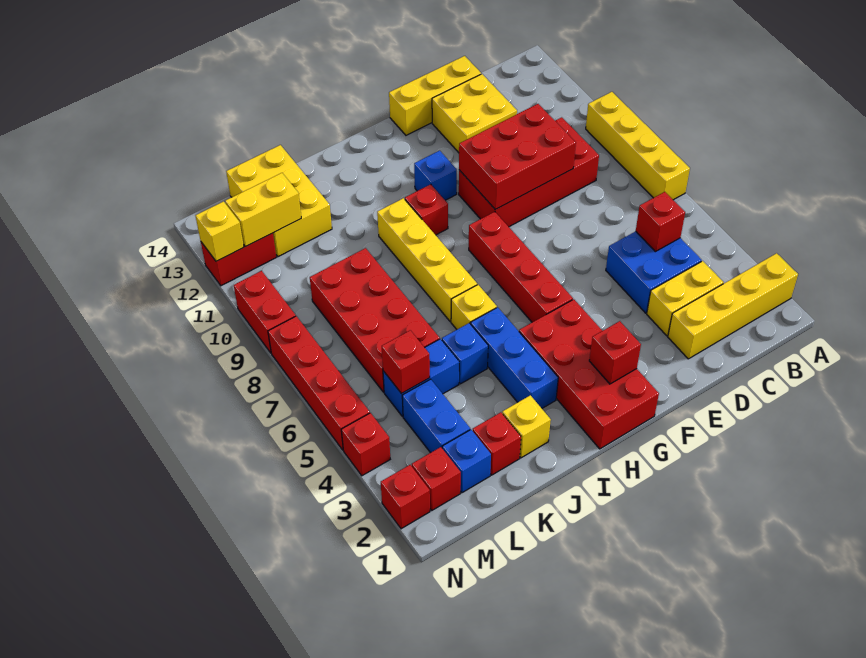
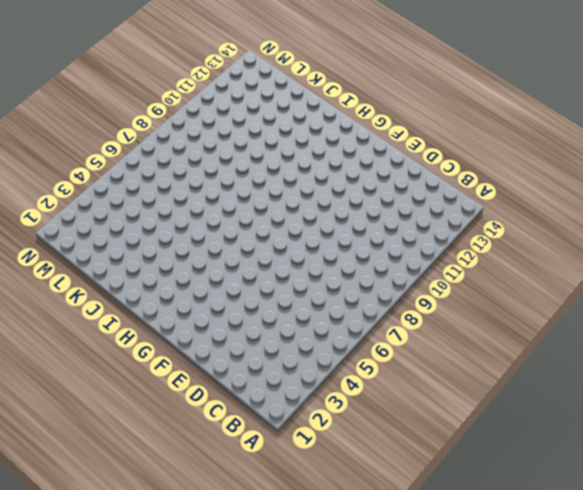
none -> yellow 1x4 brick [668,253,798,359]
none -> yellow 1x4 brick [586,92,690,200]
none -> yellow 1x2 brick [647,261,724,336]
none -> blue 2x2 brick [606,231,702,313]

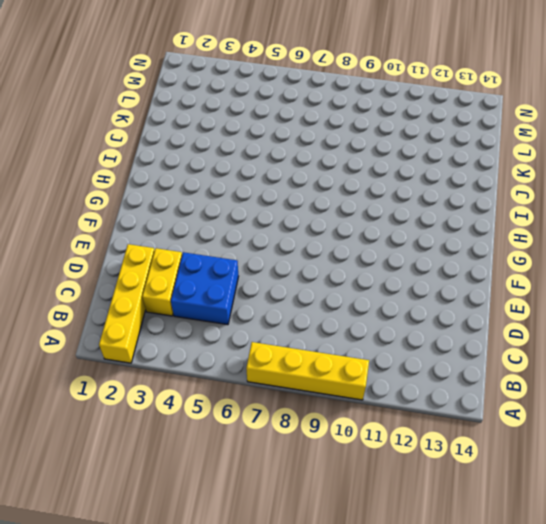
none -> red 2x4 brick [459,117,599,227]
none -> yellow 2x2 brick [432,74,517,153]
none -> yellow 1x3 brick [389,56,481,135]
none -> red 2x4 brick [519,299,659,449]

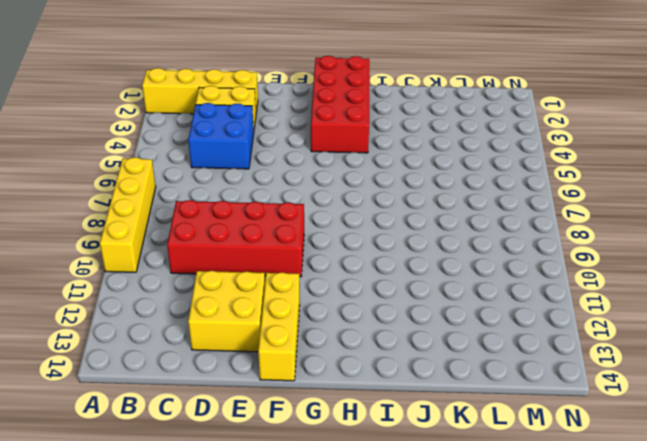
yellow 1x3 brick [258,272,300,381] -> yellow 1x3 brick turned to [389,56,481,135]
none -> red 1x4 brick [469,212,573,322]
none -> blue 1x1 brick [414,151,457,200]
none -> red 1x1 brick [405,184,448,235]
none -> blue 1x3 brick [471,307,558,408]

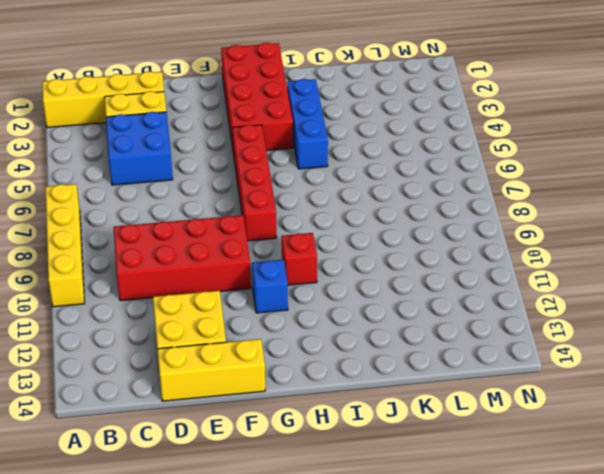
none -> yellow 1x1 brick [451,285,497,329]
none -> yellow 1x4 brick [377,198,477,322]
none -> yellow 1x1 brick [502,395,551,458]
none -> blue 1x1 brick [442,323,488,384]

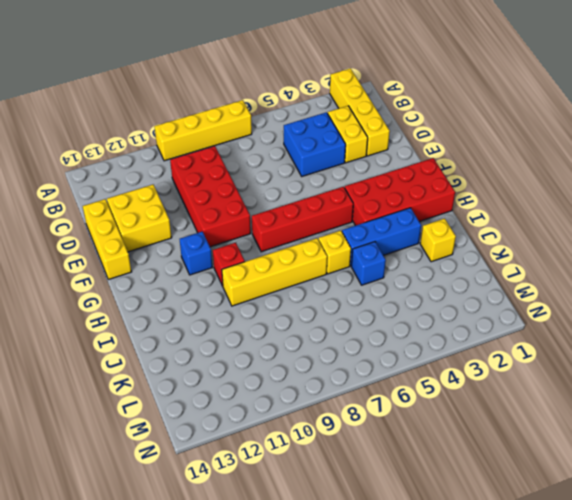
none -> red 1x1 brick [473,412,521,475]
none -> blue 1x2 brick [383,339,459,417]
none -> red 2x4 brick [310,248,440,392]
none -> yellow 2x3 brick [226,145,332,257]

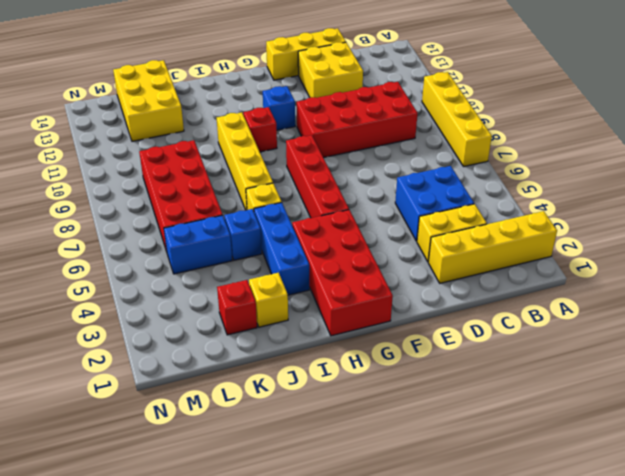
none -> blue 1x1 brick [442,430,491,493]
none -> blue 1x2 brick [402,379,470,453]
none -> red 1x1 brick [412,447,461,510]
none -> red 1x2 brick [201,233,276,286]

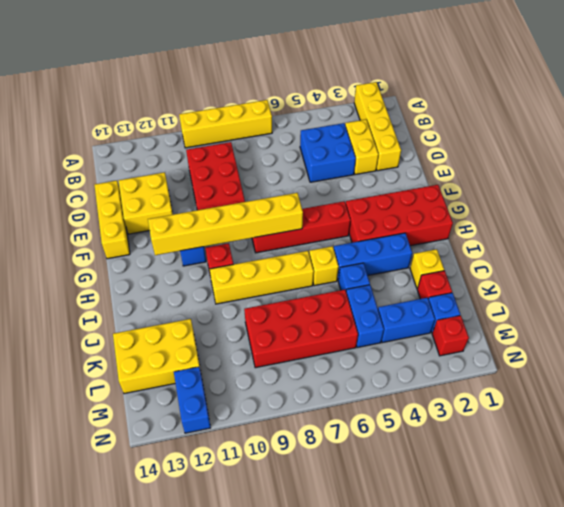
yellow 1x6 brick [148,193,303,255] -> none
blue 1x2 brick [174,367,211,433] -> red 1x2 brick [201,233,276,286]
none -> red 1x1 brick [381,465,430,529]
none -> red 1x1 brick [341,413,390,476]
none -> red 1x4 brick [268,316,370,450]
none -> red 1x2 brick [234,271,296,353]

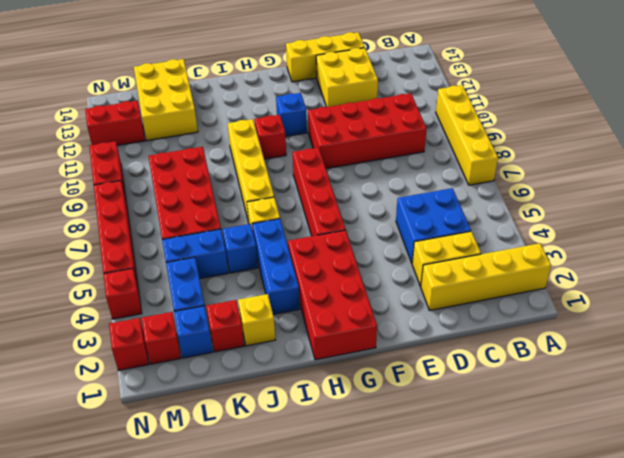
none -> red 1x1 brick [636,192,685,252]
none -> red 2x3 brick [459,104,576,209]
none -> red 1x1 brick [589,321,641,384]
none -> red 1x1 brick [382,330,430,394]

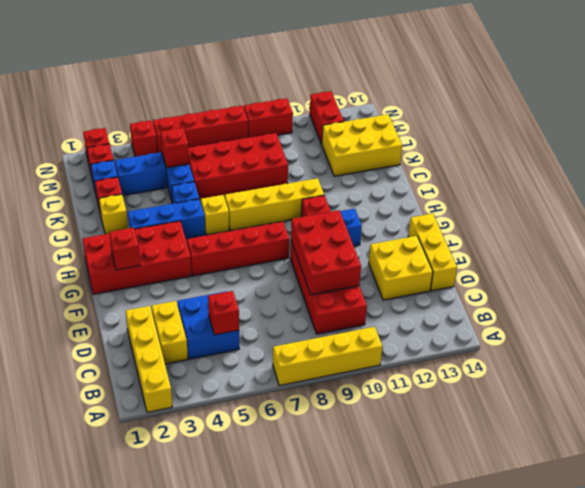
none -> yellow 1x2 brick [225,173,301,246]
none -> yellow 1x1 brick [195,201,244,261]

